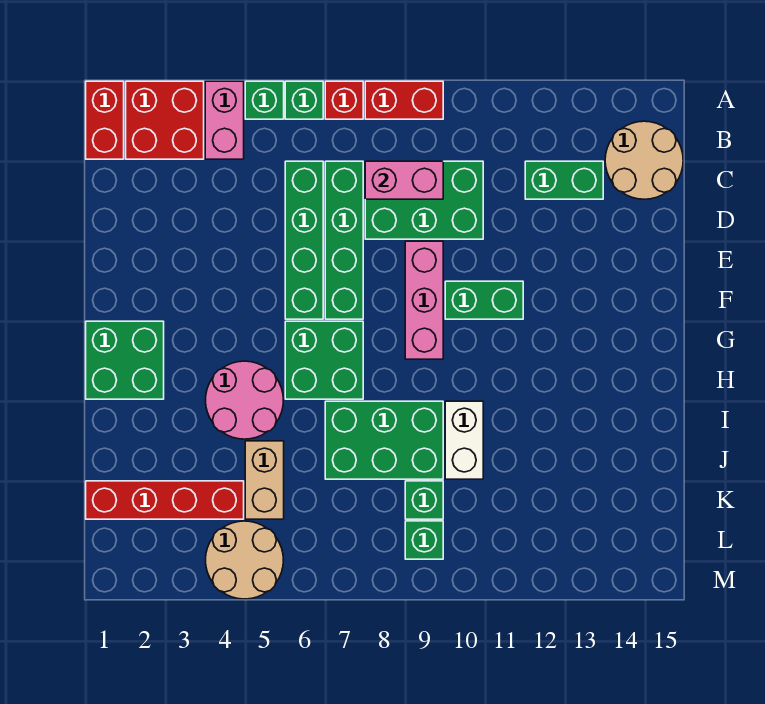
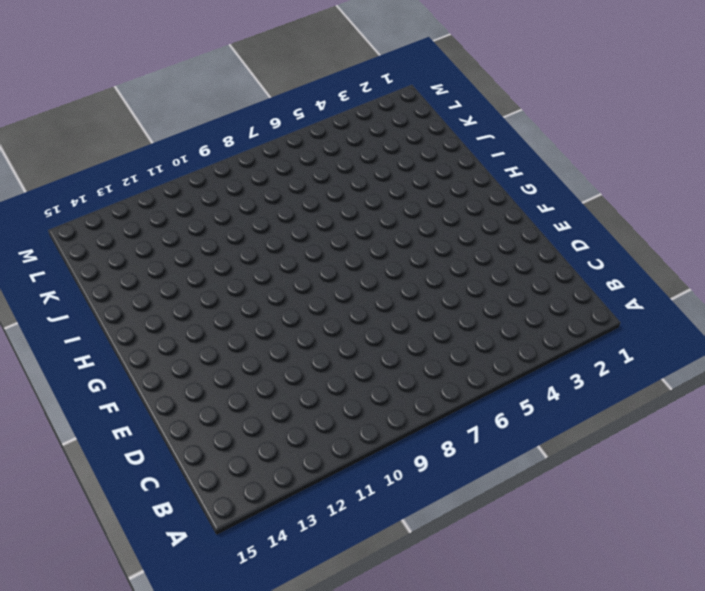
none -> red 1x2 brick [86,81,124,159]
none -> red 2x2 brick [126,81,204,159]
none -> pink 1x2 brick [205,81,244,159]

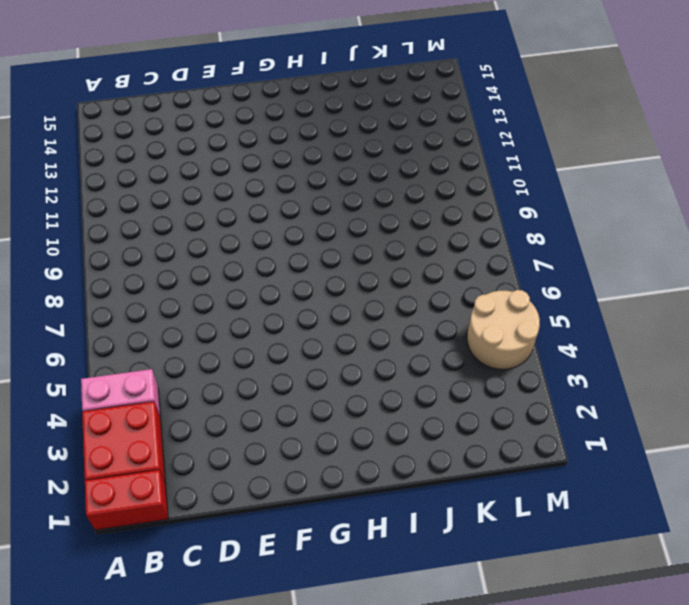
none -> green 1x1 brick [245,81,284,119]
none -> green 1x1 brick [285,81,323,119]
none -> red 1x1 brick [325,81,363,119]

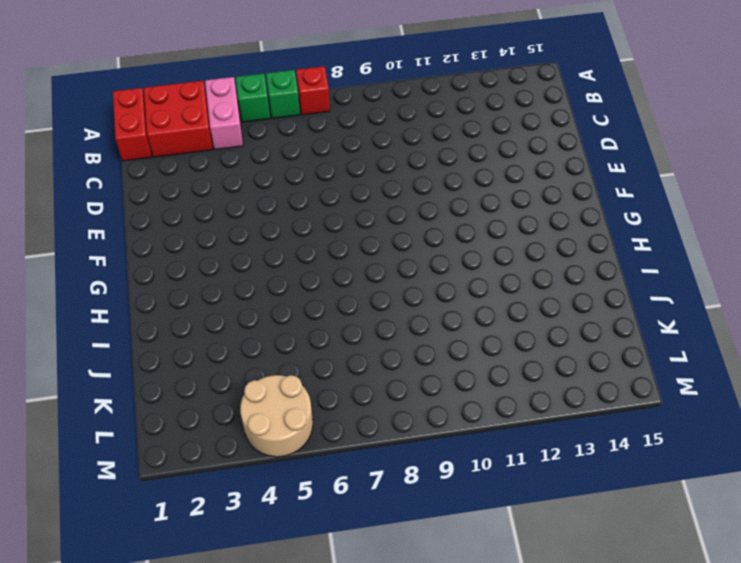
none -> red 1x2 brick [365,81,443,119]
none -> tan 2x2 round brick [605,121,683,199]
none -> green 1x4 brick [285,161,323,319]

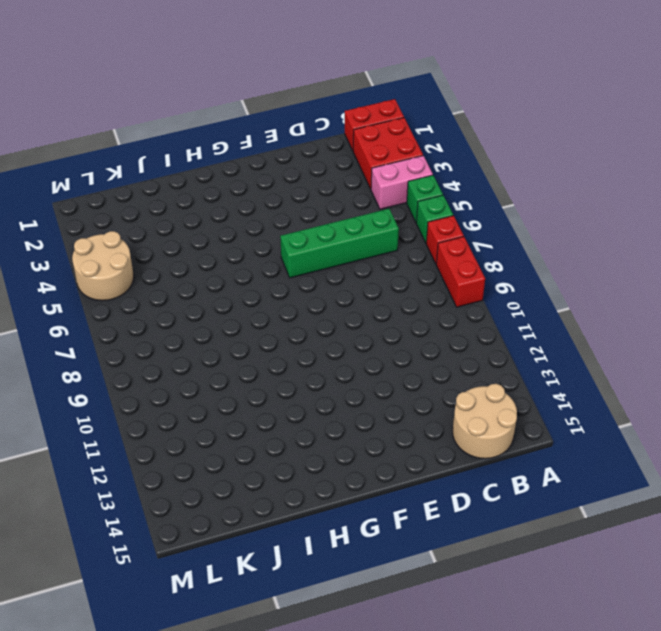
none -> green 1x4 brick [325,161,363,319]
none -> green 2x3 brick [365,161,483,239]
none -> green 1x2 brick [525,161,603,199]

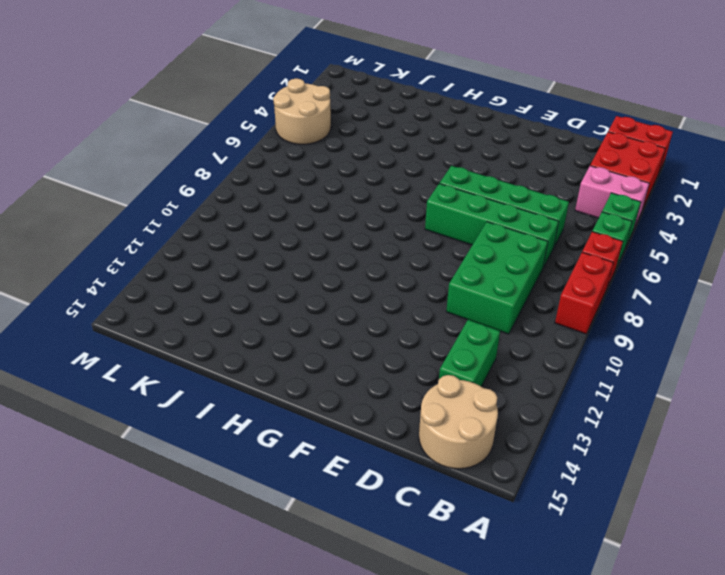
none -> pink 1x3 brick [405,241,443,359]
none -> green 1x2 brick [445,281,523,319]
none -> green 2x2 brick [86,321,164,399]

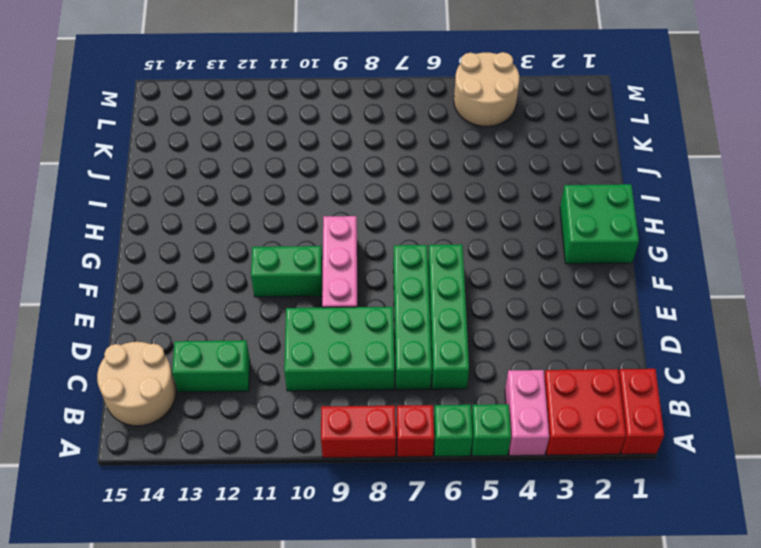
none -> green 2x2 brick [285,321,363,399]
none -> pink 2x2 round brick [206,361,283,439]
none -> green 2x3 brick [325,401,443,479]

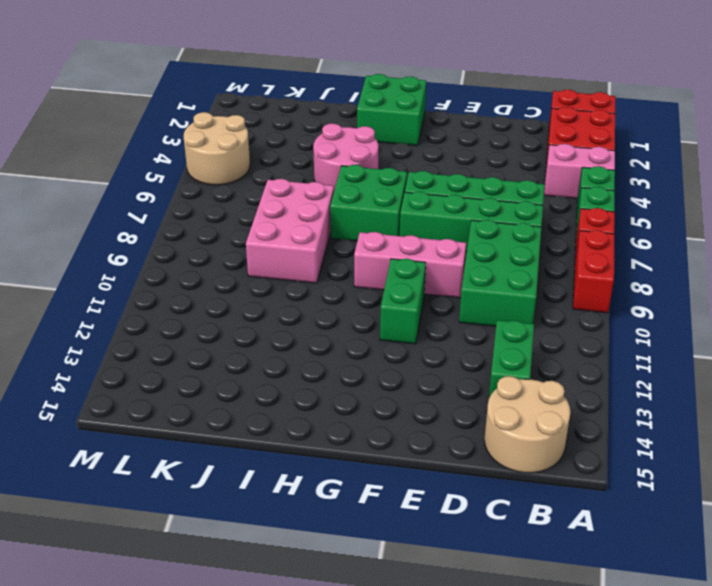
pink 2x3 brick [246,179,334,283] -> green 2x3 brick [325,401,443,479]
none -> white 1x2 brick [445,401,483,479]
none -> tan 1x2 brick [245,441,284,519]
none -> red 1x4 brick [86,481,244,519]

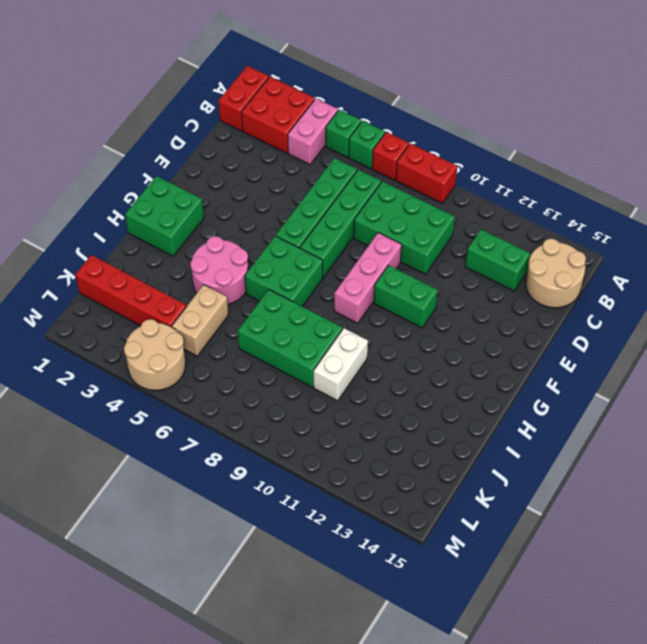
none -> green 1x1 brick [405,481,443,519]
none -> green 1x1 brick [405,521,443,559]
none -> pink 1x2 brick [365,161,443,199]

